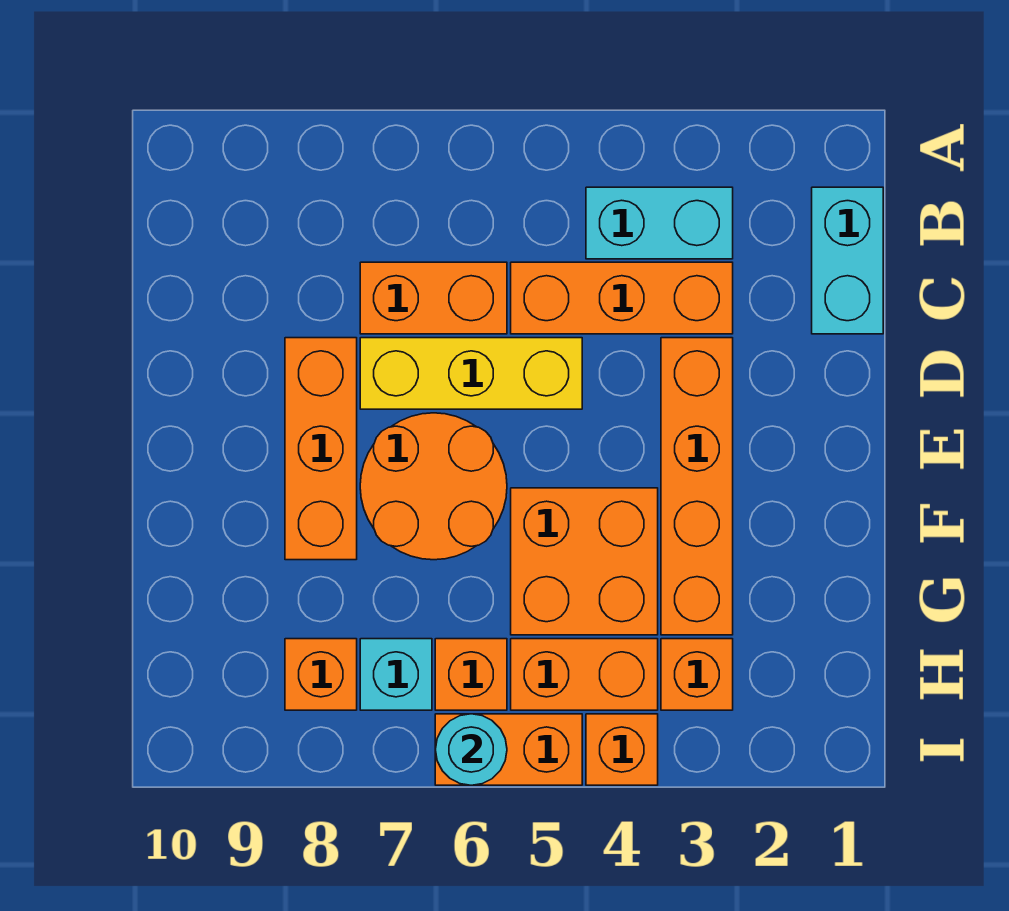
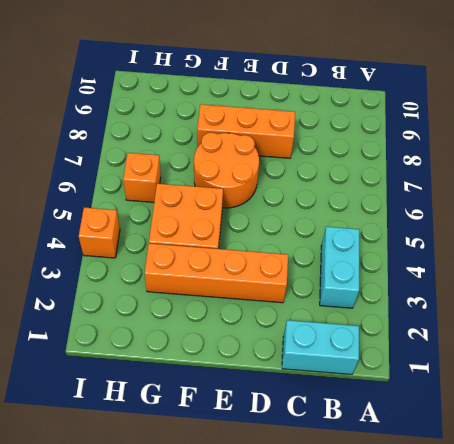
none -> orange 1x3 brick [511,262,733,334]
none -> orange 1x2 brick [360,262,507,334]
none -> yellow 1x3 brick [360,338,582,409]

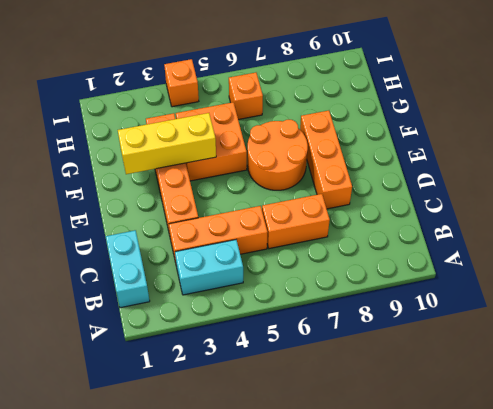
yellow 1x3 brick [118,113,216,174] -> yellow 1x3 brick moved to [360,338,582,409]
none -> orange 1x1 brick [661,639,733,710]
none -> orange 1x2 brick [511,639,658,710]
none -> cyan 1x1 brick [360,639,432,710]

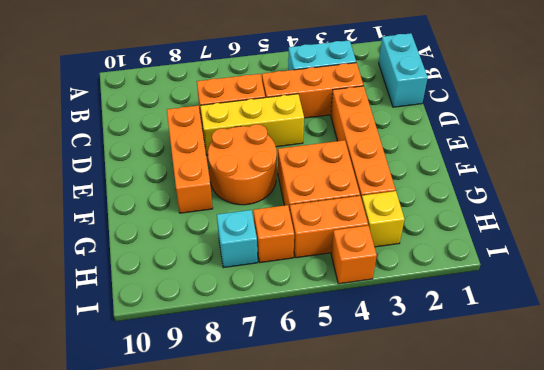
yellow 1x1 brick [362,191,405,247] -> orange 1x1 brick [661,639,733,710]
none -> orange 1x1 brick [285,639,357,710]
none -> orange 1x2 brick [435,714,582,785]
none -> cyan 1x1 round brick [435,714,507,785]

